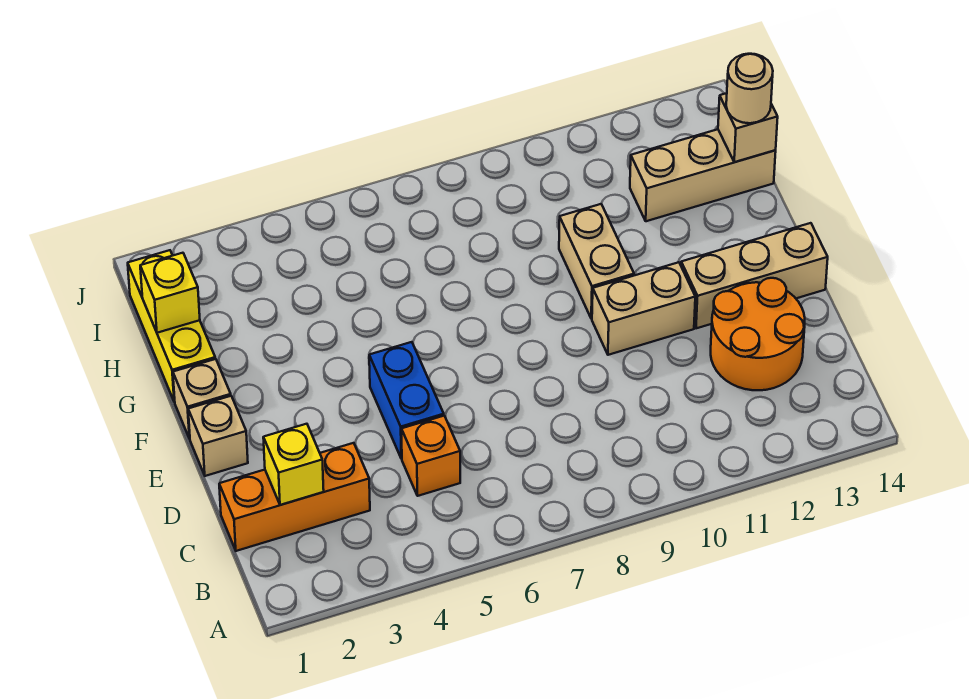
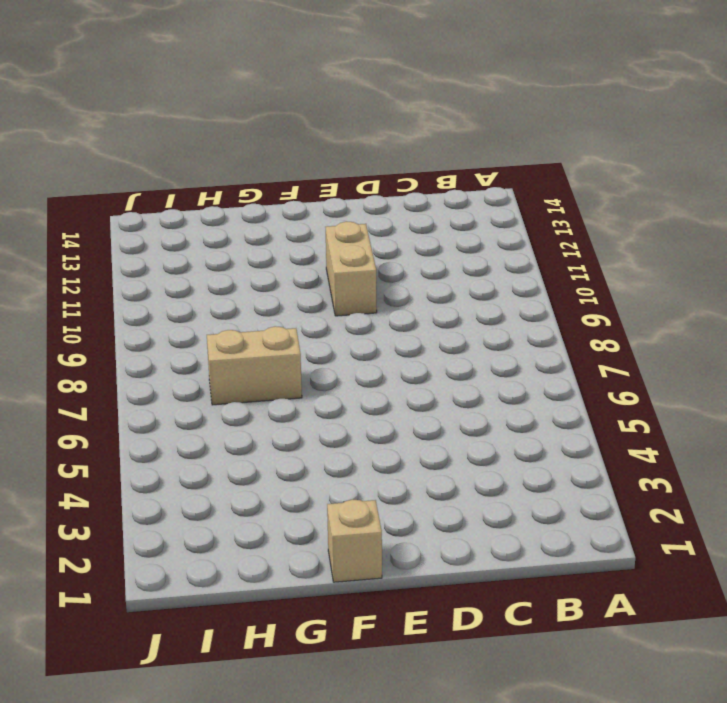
tan 1x2 brick [207,326,302,405] -> tan 1x2 brick moved to [559,204,634,319]
none -> orange 1x3 brick [219,443,370,551]
none -> orange 1x1 brick [401,416,460,496]
none -> orange 2x2 round brick [711,278,805,390]

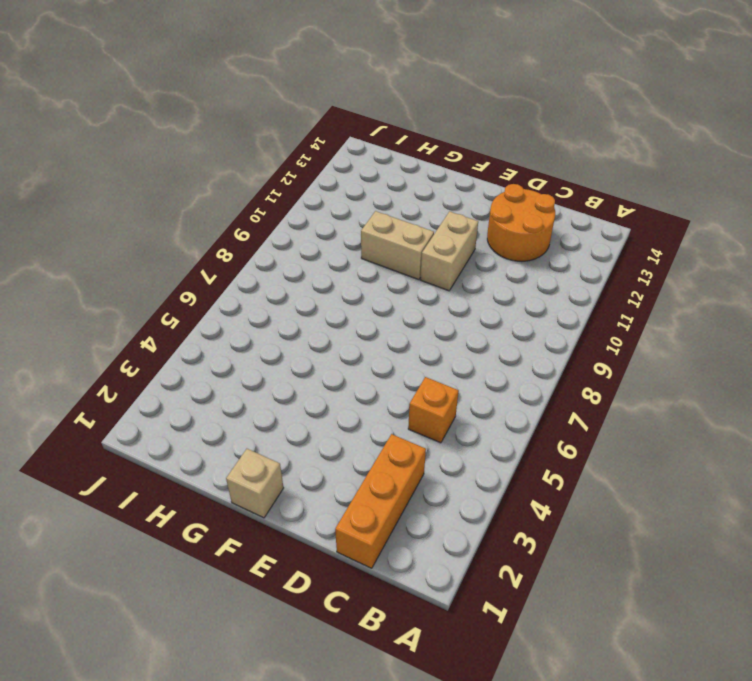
none -> blue 1x2 brick [369,342,444,459]
none -> tan 1x1 brick [188,396,248,476]
none -> tan 1x3 brick [681,223,828,328]

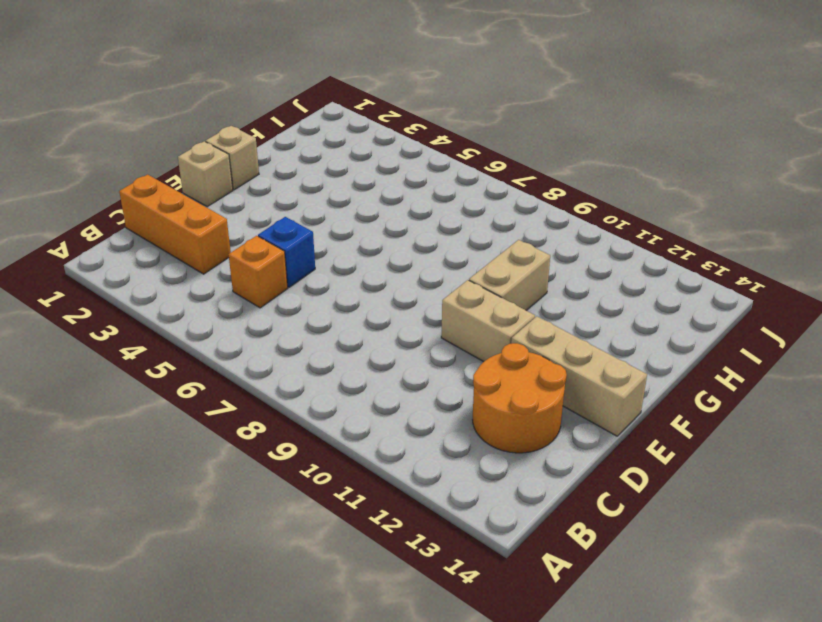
blue 1x1 brick [258,217,315,288] -> blue 1x2 brick [369,342,444,459]
none -> yellow 1x3 brick [128,250,215,402]
none -> tan 1x3 brick [630,129,776,221]
none -> yellow 1x1 brick [263,424,324,505]

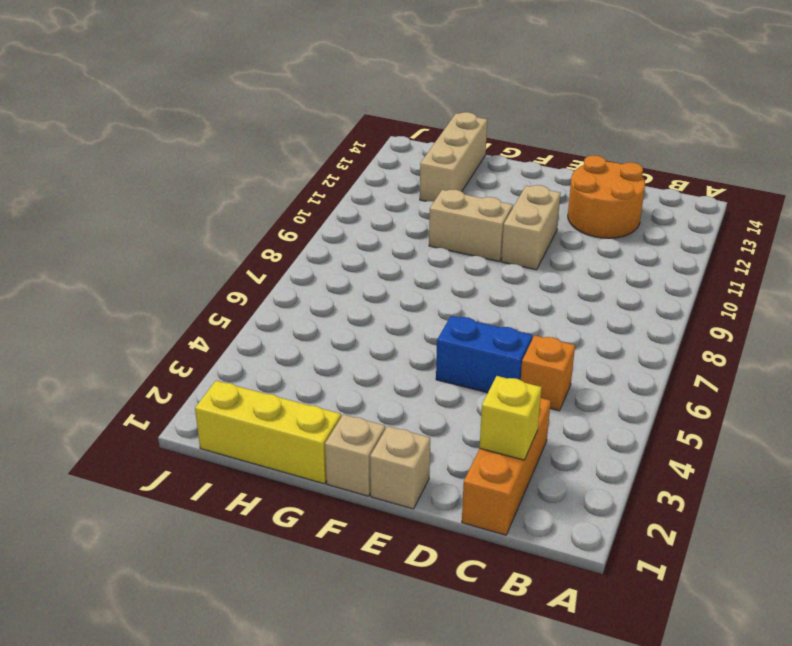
none -> tan 1x3 brick [681,223,828,328]
none -> yellow 1x1 brick [140,253,200,333]
none -> tan 1x1 brick [718,93,778,162]

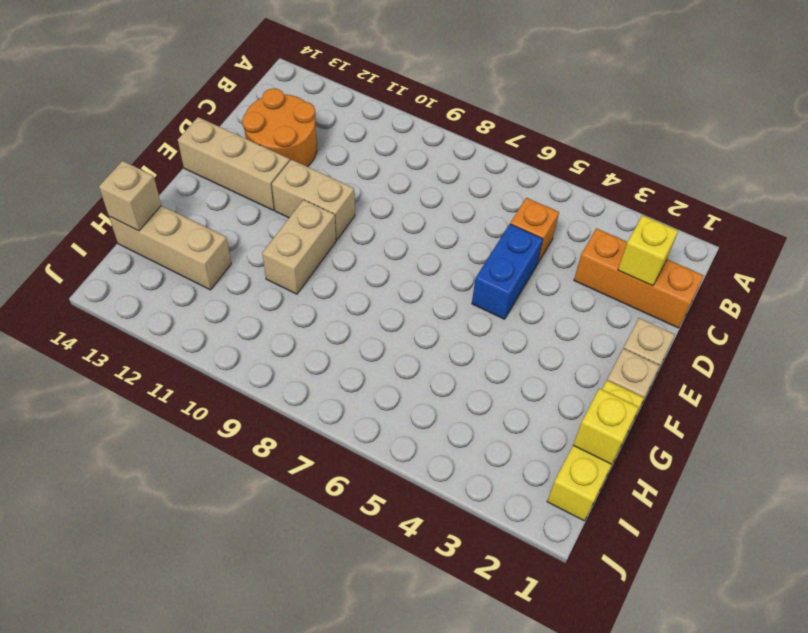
none -> tan 1x1 round brick [726,54,773,123]

